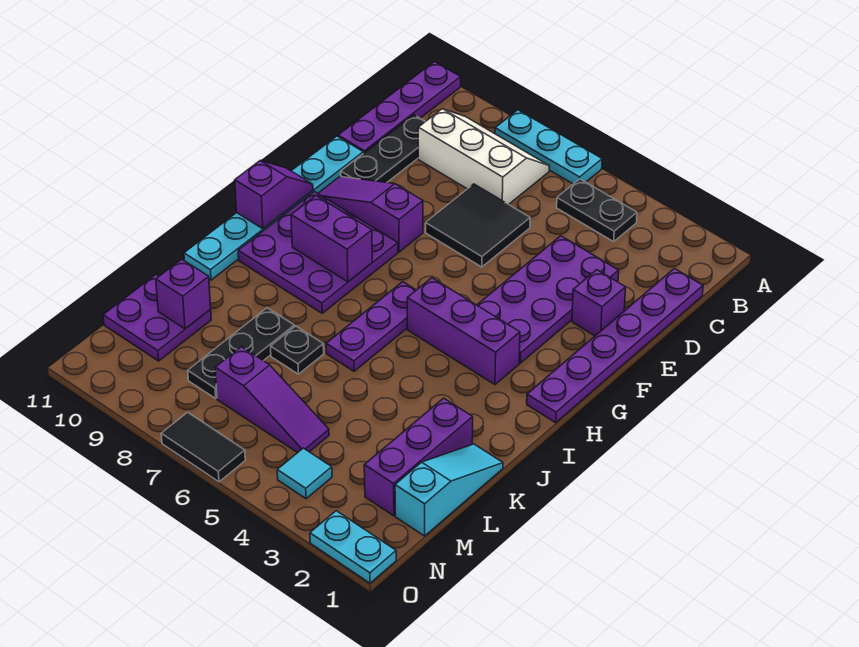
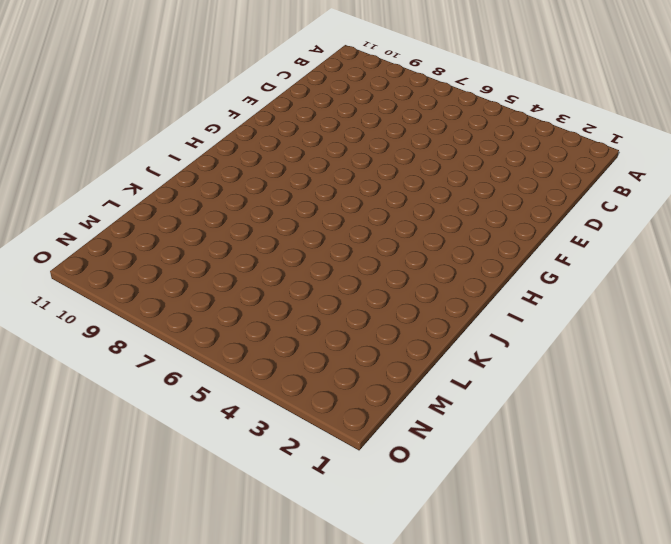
none -> cyan 1x3 plate [495,110,602,184]
none -> purple 1x4 plate [338,62,461,153]
none -> black 1x2 plate [557,179,637,241]

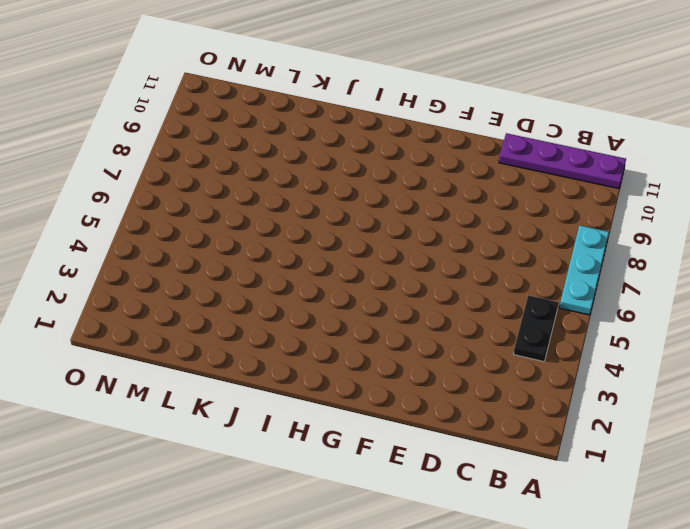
none -> white 2x3 slope [418,109,549,204]
none -> purple 1x6 plate [527,269,703,423]
none -> black 1x3 plate [341,115,425,183]

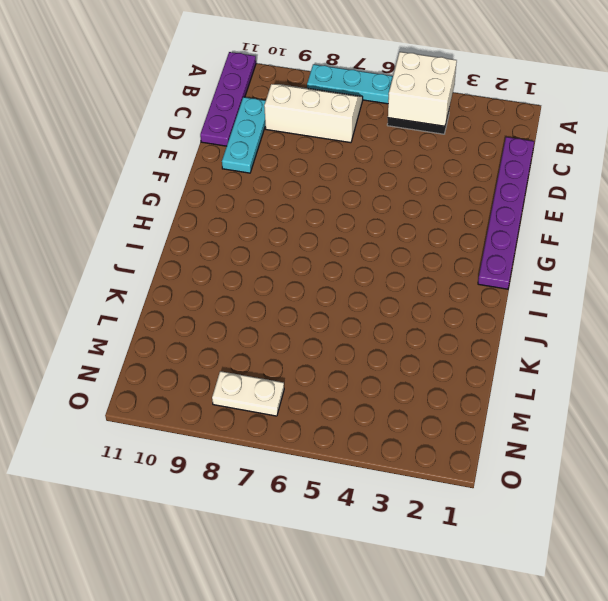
white 2x2 brick [388,52,457,126] -> none
cyan 1x3 plate [222,97,266,173] -> black 1x3 plate [341,115,425,183]
white 1x2 plate [212,371,284,416] -> none
none -> purple 2x4 plate [477,236,619,363]
none -> black 2x2 tile [426,184,530,267]
none -> purple 1x1 brick [572,270,626,336]

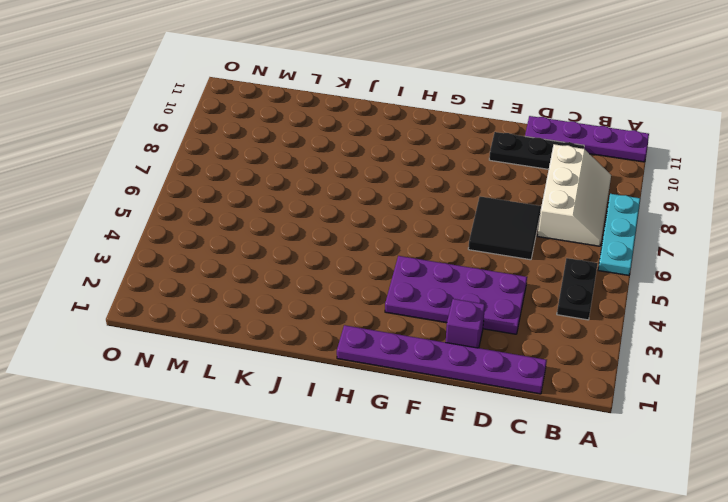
none -> cyan 1x6 plate [184,136,363,280]
none -> purple 1x3 slope [318,177,423,252]
none -> purple 3x3 plate [238,192,398,313]

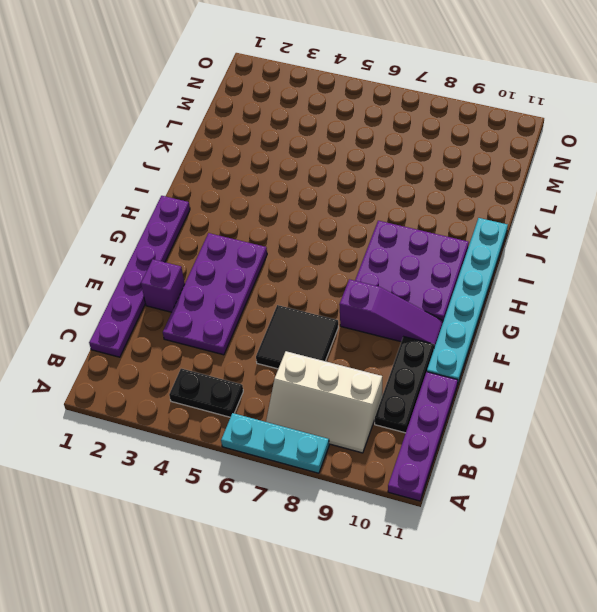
none -> purple 1x3 brick [407,278,520,385]
none -> purple 1x3 plate [326,282,416,371]
none -> cyan 1x3 slope [395,444,503,536]

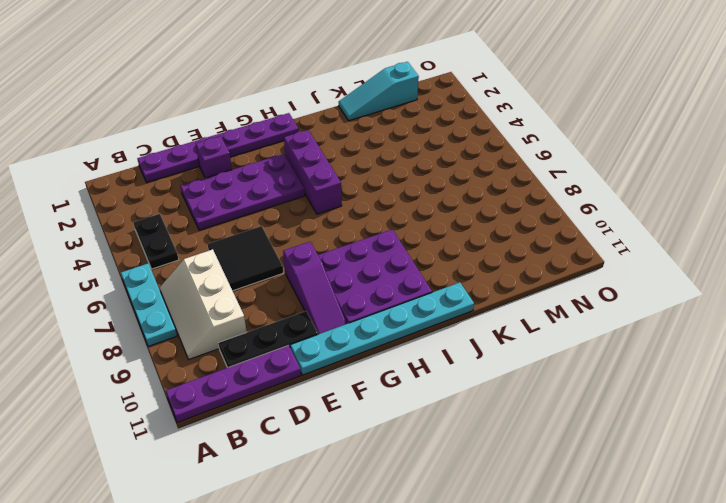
none -> purple 1x3 plate [326,282,416,371]
none -> purple 1x3 brick [364,398,473,516]
none -> black 1x1 plate [271,326,324,374]

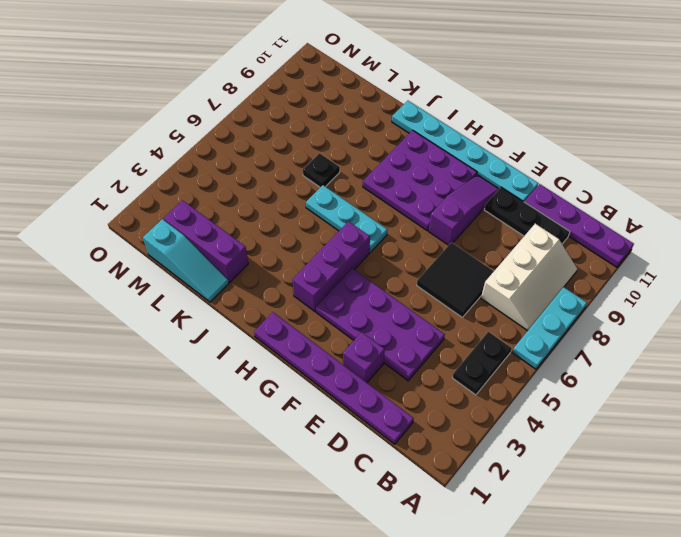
cyan 1x3 plate [306,185,387,253] -> purple 1x3 plate [326,282,416,371]
none -> black 1x3 plate [188,308,294,398]
none -> purple 2x2 plate [103,275,211,361]
none -> purple 1x3 slope [215,347,329,453]

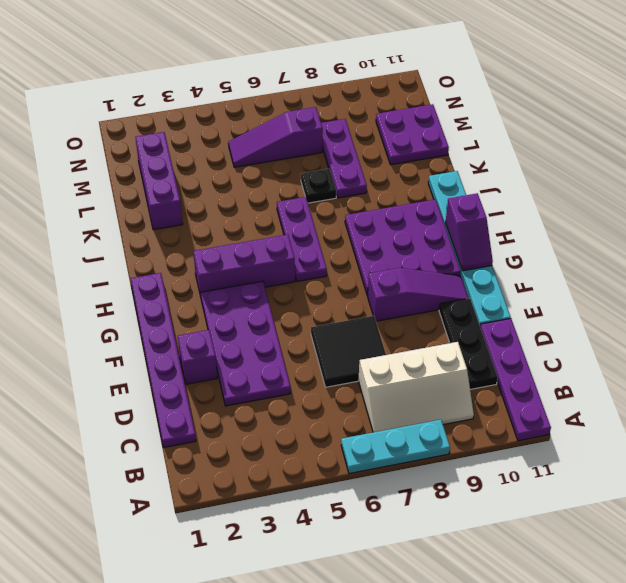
purple 1x3 plate [321,119,367,198] -> black 1x3 plate [188,308,294,398]
none -> black 1x2 plate [557,179,637,241]
none -> cyan 1x3 slope [395,444,503,536]
none -> cyan 1x1 tile [277,448,332,499]

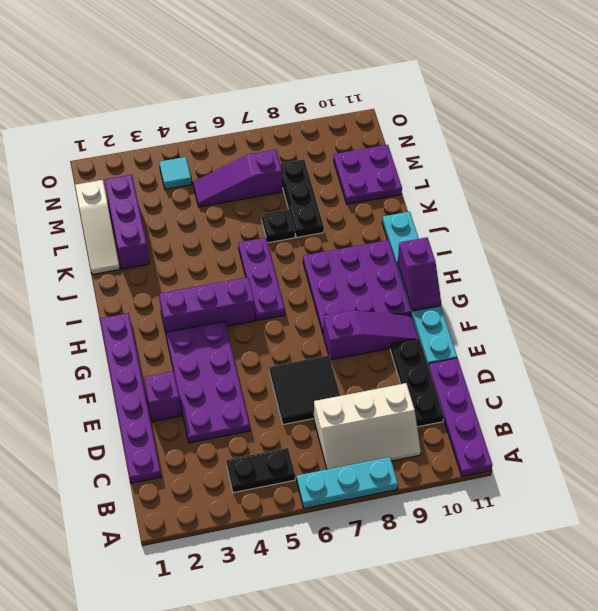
white 1x3 slope [75,180,120,275] -> cyan 1x3 slope [395,444,503,536]
none -> cyan 1x2 plate [310,511,396,583]
none -> black 1x2 tile [161,412,245,482]
none -> purple 1x2 brick [291,196,372,282]

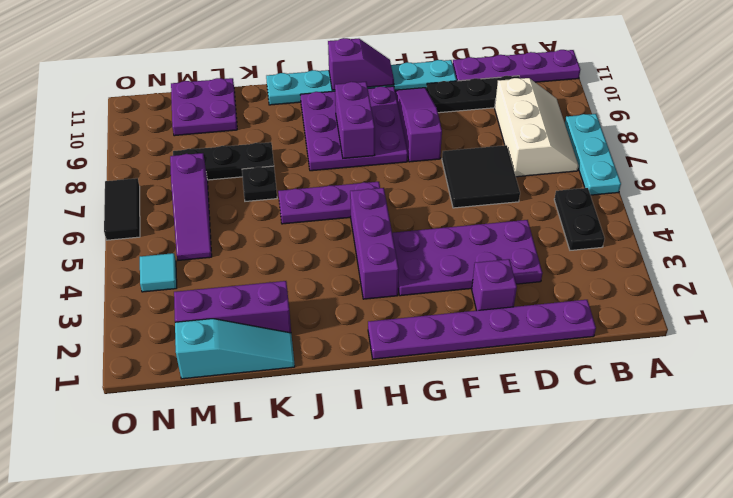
none -> cyan 1x2 plate [310,511,396,583]
none -> purple 1x1 brick [156,259,211,329]

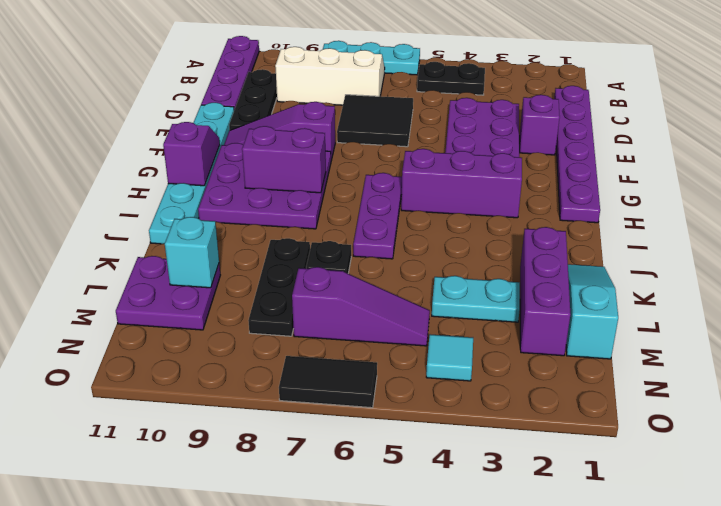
cyan 1x2 plate [432,276,520,322] -> cyan 1x2 plate moved to [310,511,396,583]
cyan 1x1 brick [165,217,219,288] -> purple 1x1 brick [156,259,211,329]

